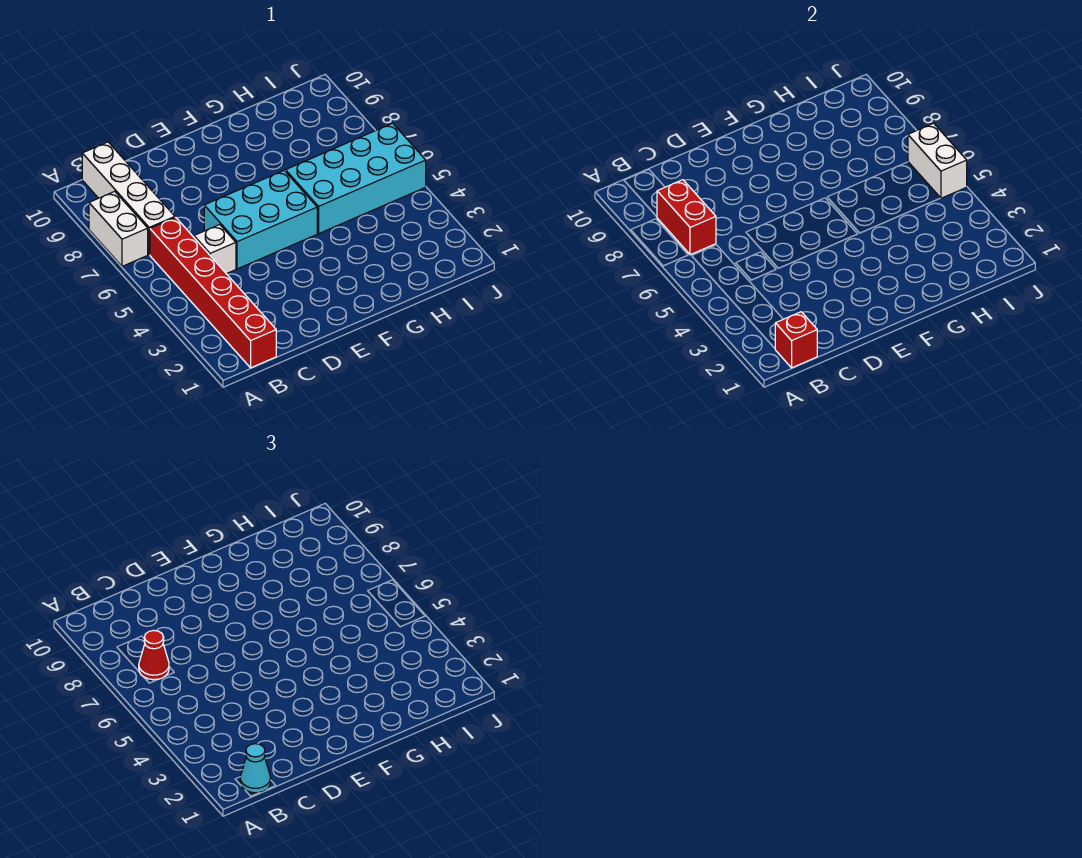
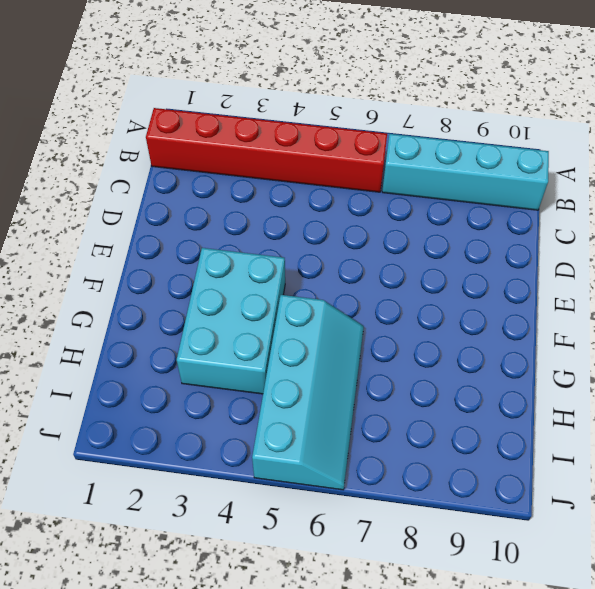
cyan 1x4 brick [382,134,549,210] -> white 1x4 brick [82,142,175,255]
cyan 2x3 brick [177,248,285,394] -> cyan 2x3 brick moved to [204,171,317,269]
cyan 2x4 slope [252,295,364,490] -> cyan 2x4 brick [286,123,426,233]
none -> white 1x2 brick [89,191,148,266]
none -> white 1x1 brick [194,225,236,274]

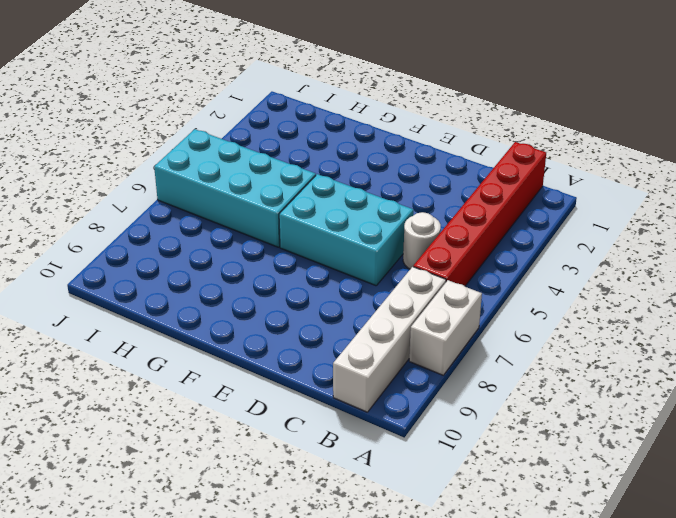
white 1x1 round brick [403,212,441,269] -> white 1x1 brick [194,225,236,274]
none -> red 1x1 brick [775,312,817,368]
none -> red 1x2 brick [657,180,716,255]

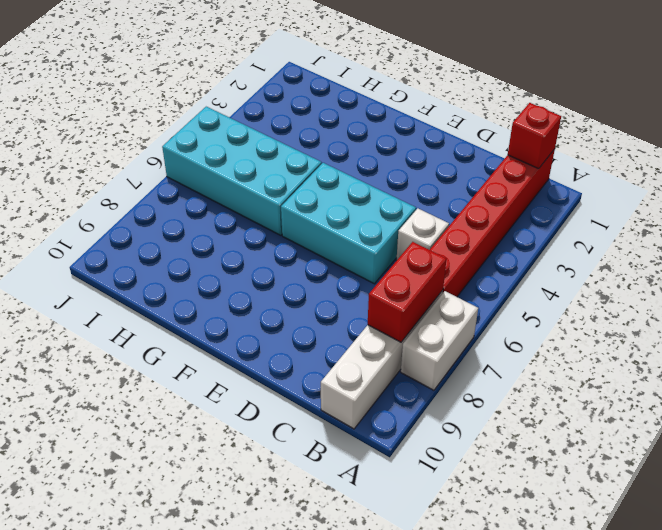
none -> white 1x2 brick [908,123,967,198]
none -> cyan 1x1 cone [240,744,271,793]

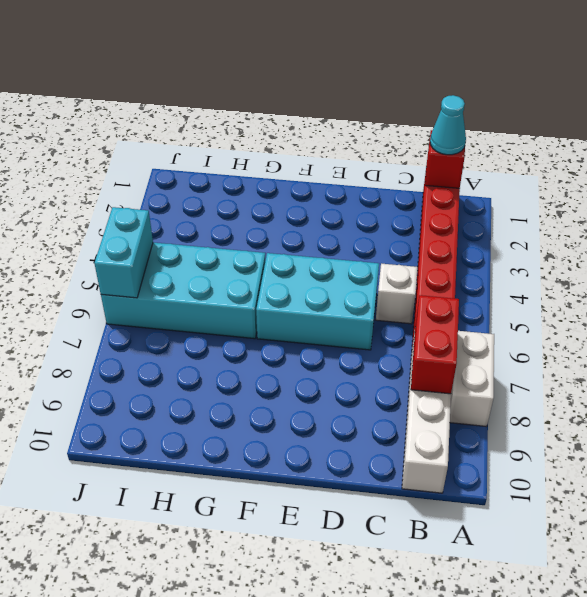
cyan 1x2 brick [94,207,153,298] -> white 1x2 brick [908,123,967,198]
none -> red 1x1 cone [139,630,169,680]

